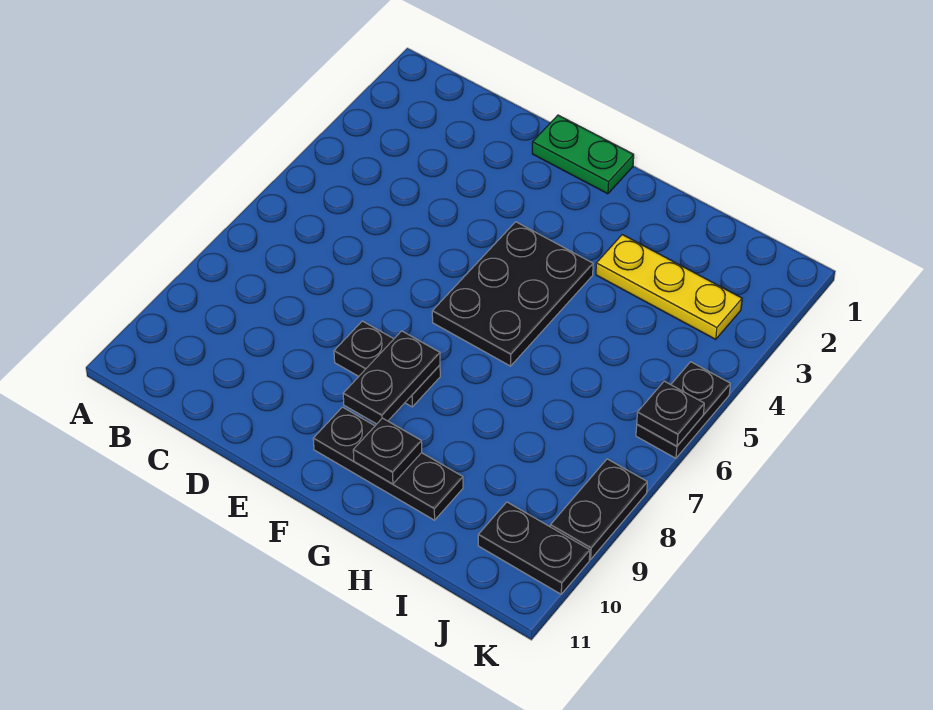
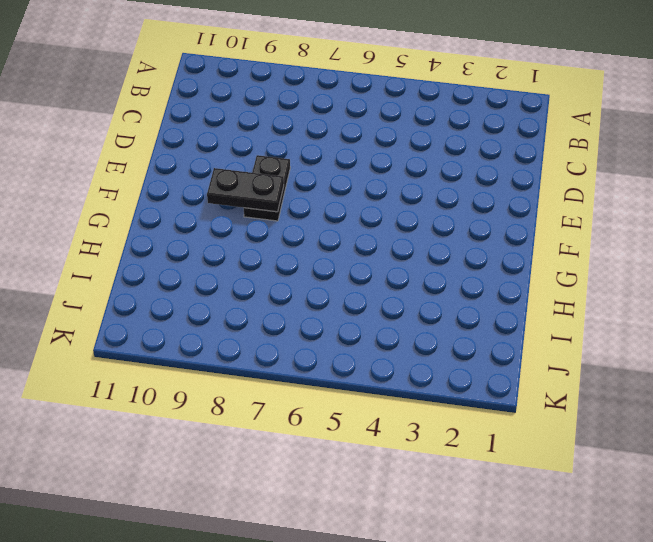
none -> green 1x2 plate [532,115,634,194]
none -> black 2x3 plate [432,222,593,366]

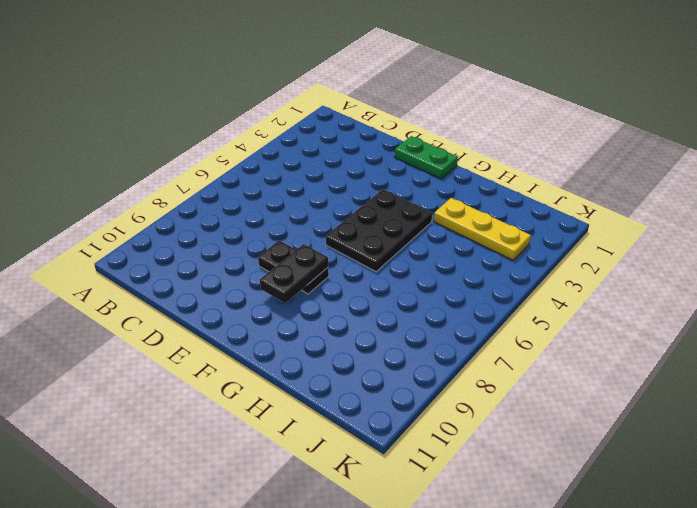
none -> black 1x3 plate [313,407,463,520]
none -> black 1x2 plate [478,502,590,594]

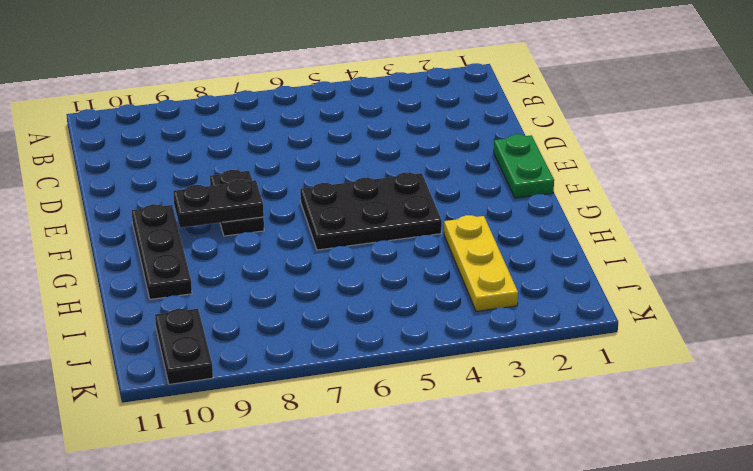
none -> black 1x2 plate [636,362,730,458]
none -> black 1x2 plate [550,459,647,559]

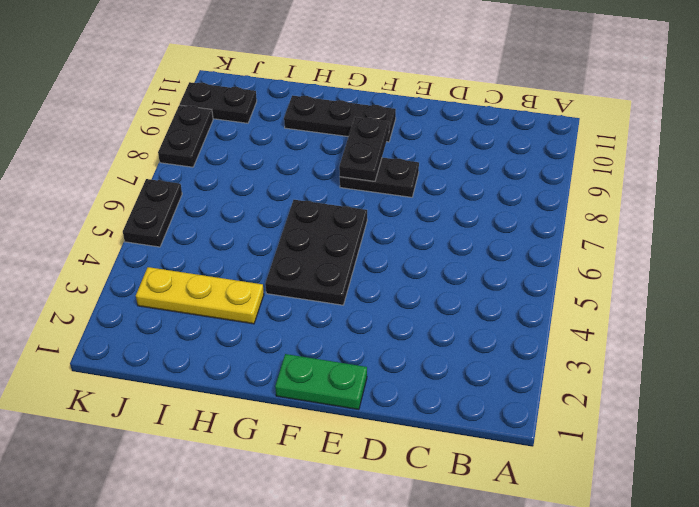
none -> black 1x1 plate [353,418,422,484]
none -> black 1x1 plate [637,381,704,446]

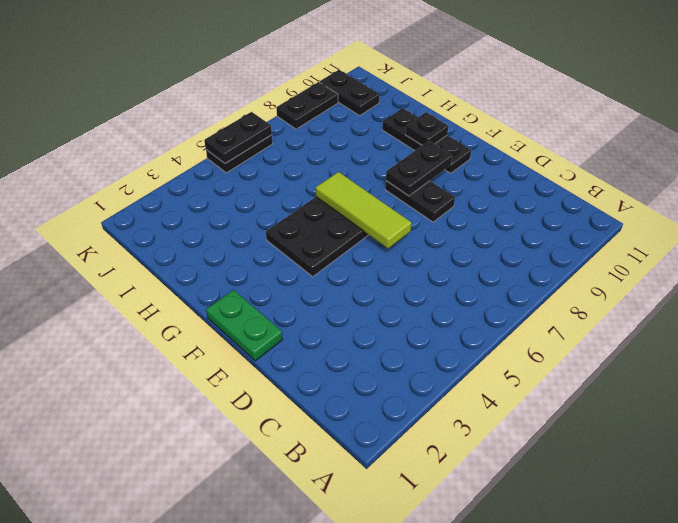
lime 1x3 tile [316,172,411,248] -> none
black 1x2 plate [204,112,272,163] -> black 1x1 plate [637,381,704,446]
none -> yellow 1x3 plate [596,235,742,339]

